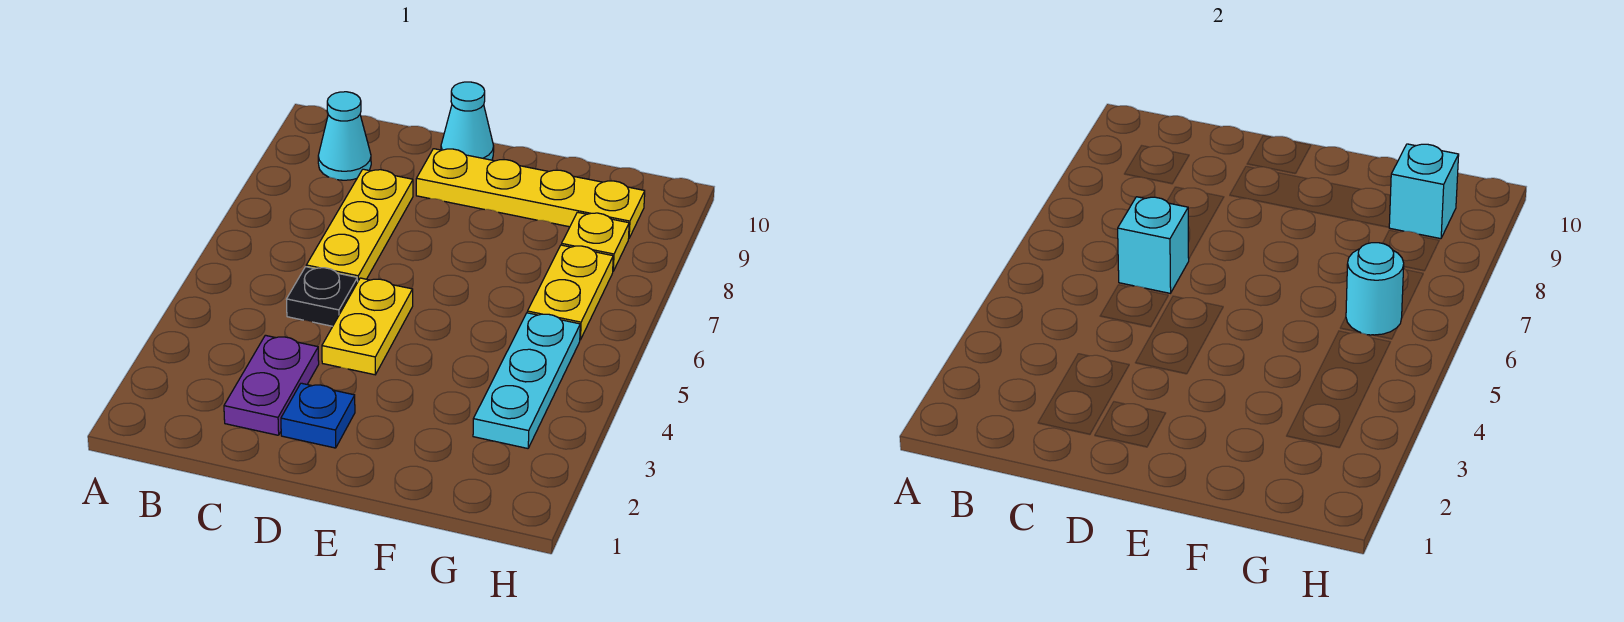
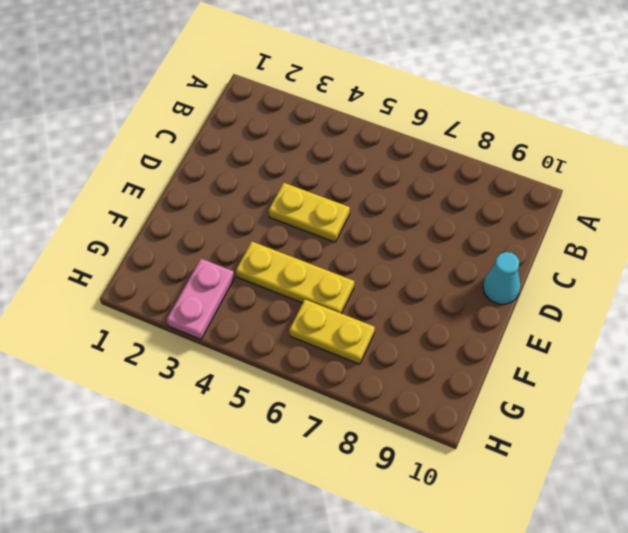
yellow 1x3 plate [236,242,354,313] -> yellow 1x3 plate moved to [306,169,413,281]
pink 1x2 plate [167,259,234,339] -> cyan 1x3 plate [473,313,580,448]
none -> cyan 1x1 cone [318,92,371,180]
none -> purple 1x2 plate [224,335,319,435]
none -> black 1x1 plate [286,267,358,326]

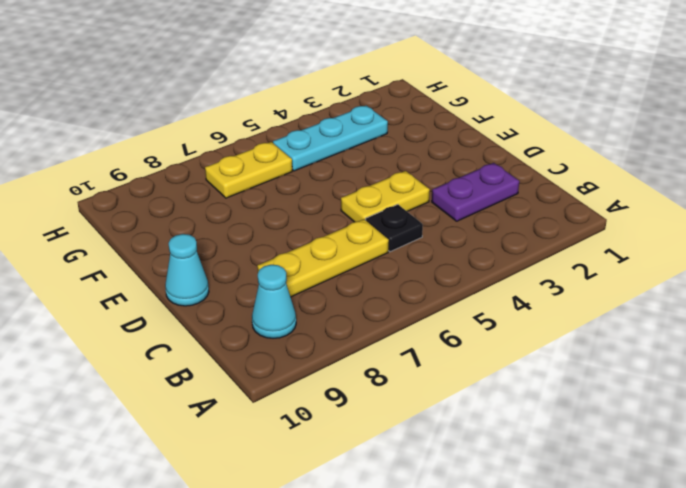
none -> blue 1x1 plate [281,383,355,448]
none -> yellow 1x4 plate [416,149,645,238]
none -> yellow 1x1 plate [561,212,629,271]

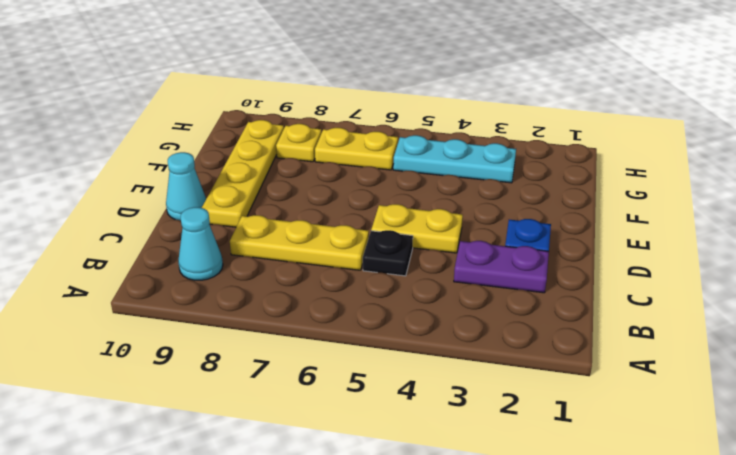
none -> cyan 1x1 brick [1118,197,1189,293]
none -> cyan 1x1 round brick [1346,243,1404,335]
none -> cyan 1x1 brick [1389,144,1459,239]

